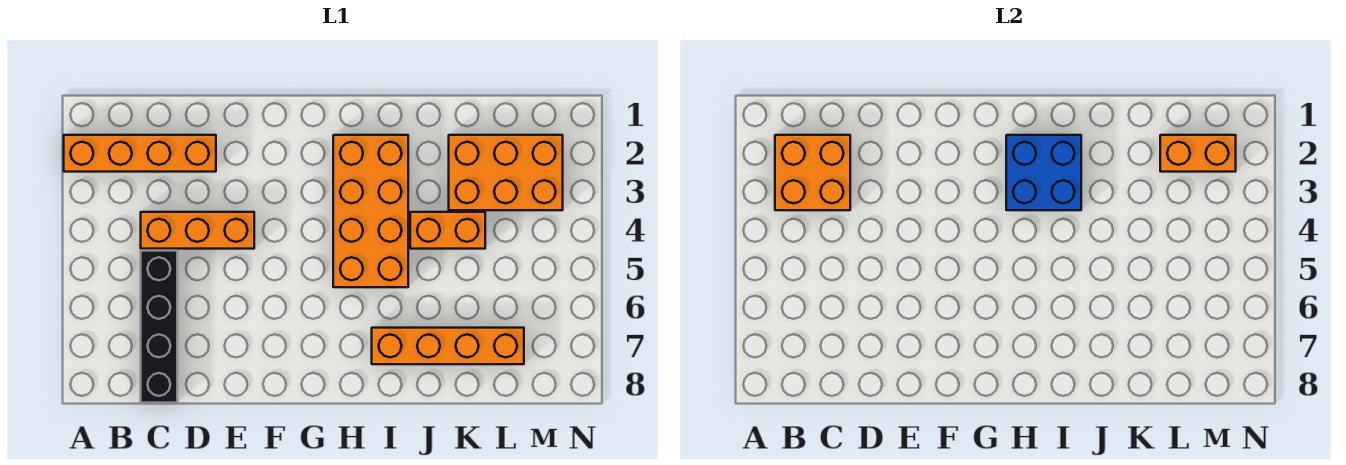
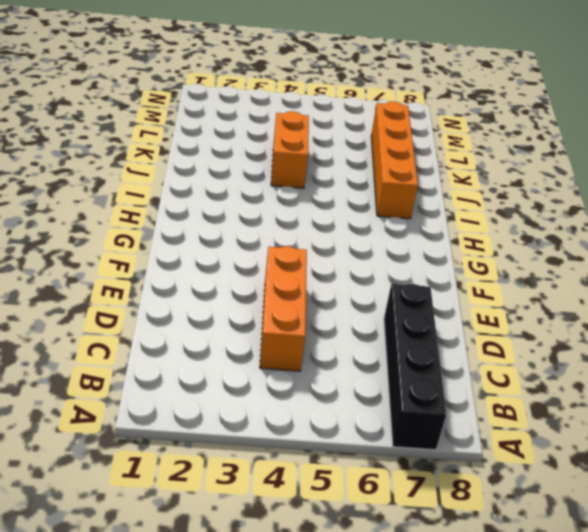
black 1x4 brick [384,284,446,450] -> black 1x4 brick turned to [141,251,177,403]
none -> orange 1x4 brick [64,135,216,172]
none -> orange 2x4 brick [333,135,408,287]

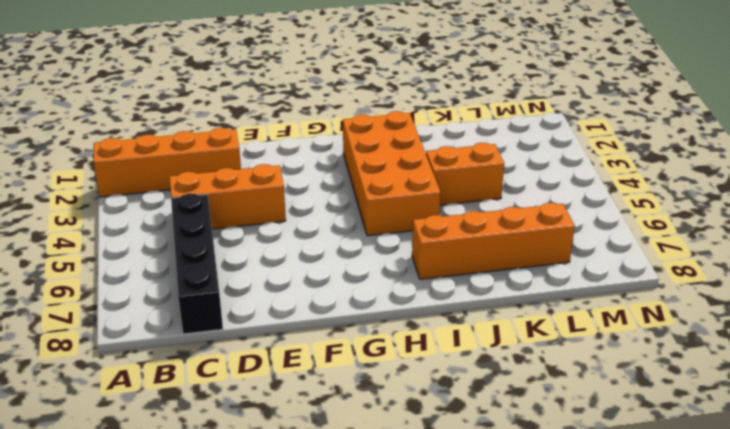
none -> orange 2x3 brick [449,135,563,210]
none -> orange 2x2 brick [775,135,850,210]

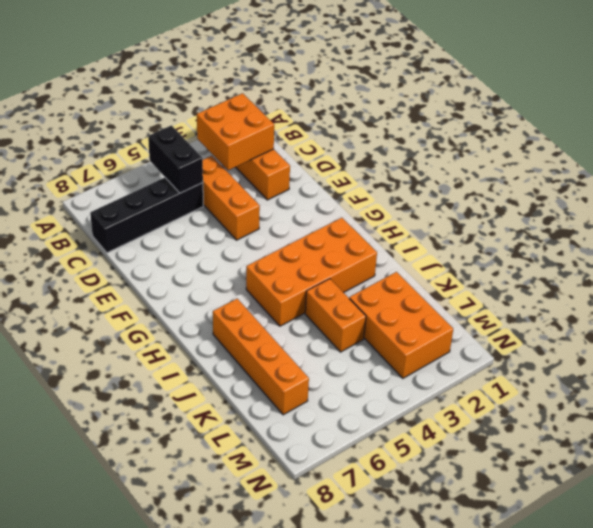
black 1x2 brick [148,125,203,193] -> none
none -> blue 2x2 brick [1006,135,1081,210]
none -> orange 1x2 brick [1160,135,1236,172]

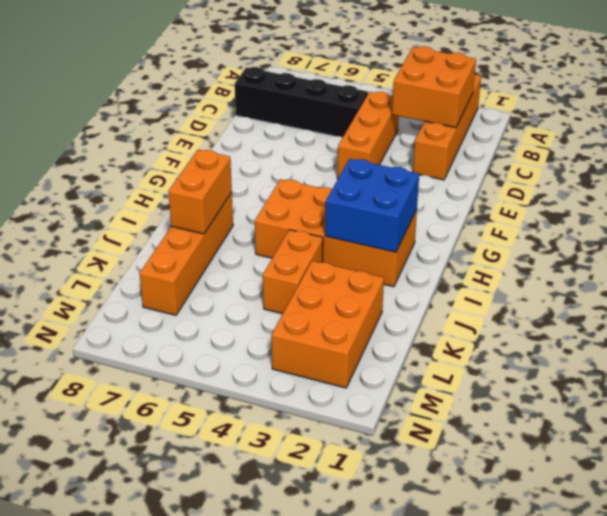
orange 1x2 brick [168,150,232,234] -> orange 1x2 brick moved to [1160,135,1236,172]

